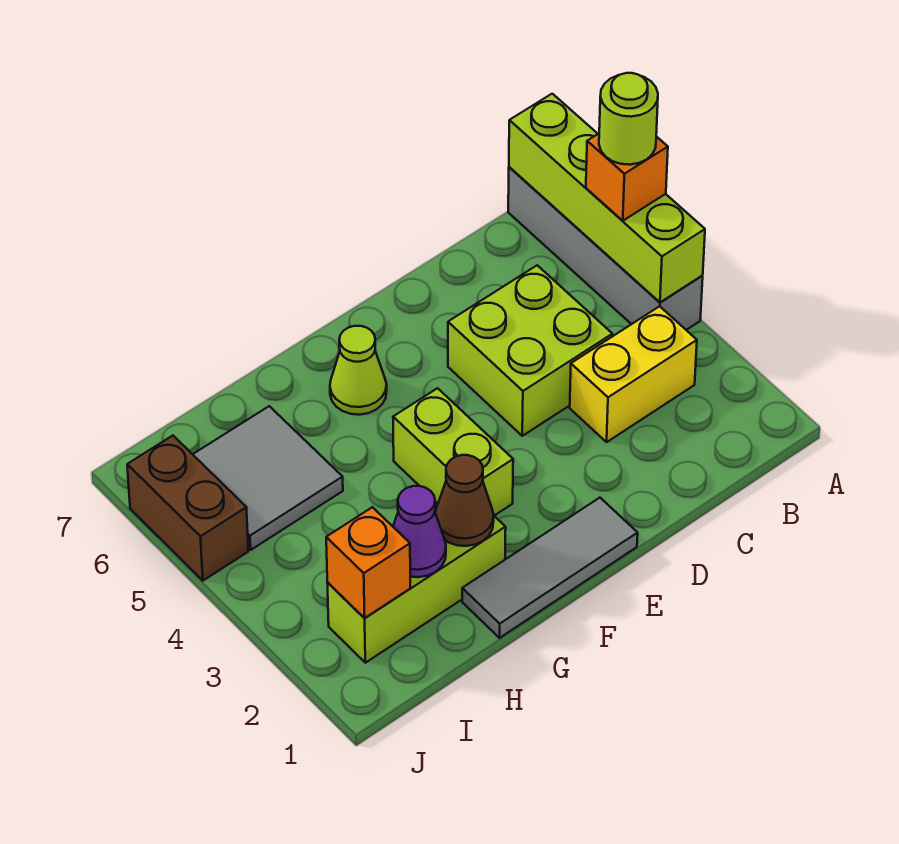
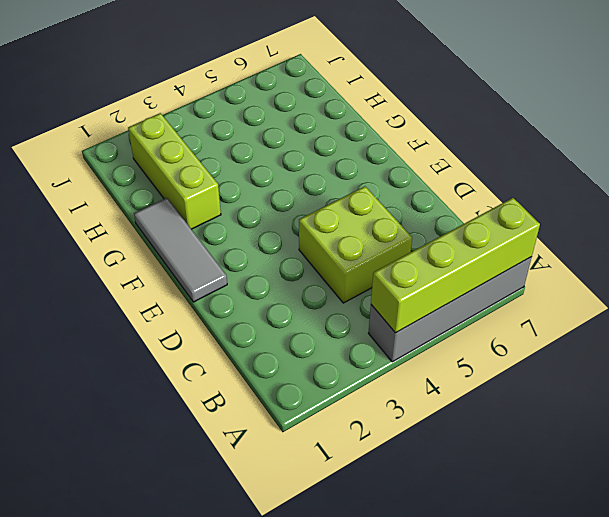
none -> yellow 1x2 brick [570,306,697,442]
none -> lime 1x2 brick [393,388,513,516]
none -> lime 1x1 cone [330,326,387,415]

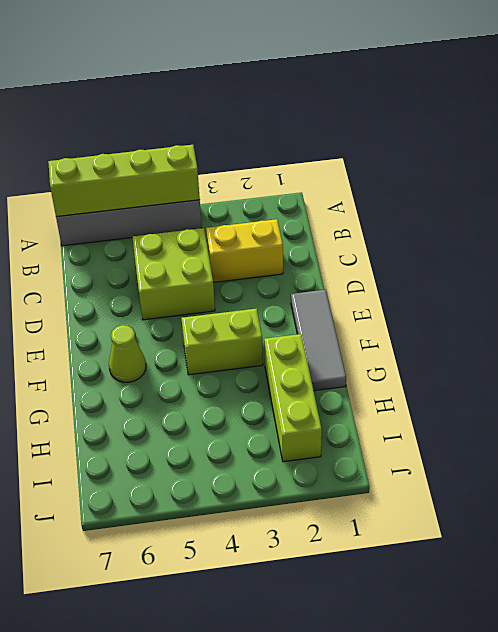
yellow 1x2 brick [206,219,283,283] -> yellow 1x2 brick turned to [570,306,697,442]
none -> grey 2x2 tile [193,406,343,550]
none -> brown 1x2 brick [127,436,248,581]
none -> brown 1x1 cone [435,455,494,546]

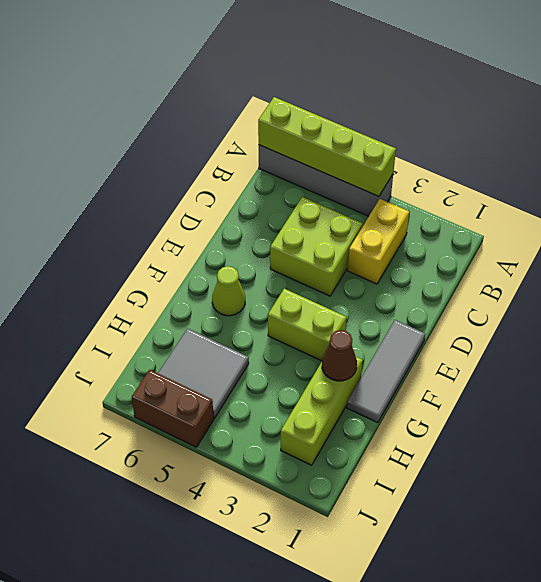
none -> purple 1x1 cone [393,486,446,577]
none -> orange 1x1 brick [326,507,410,618]
none -> orange 1x1 brick [586,134,668,221]

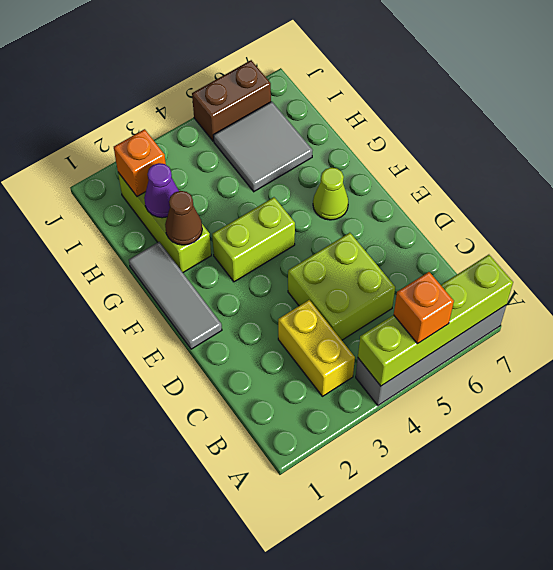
none -> lime 1x1 round brick [599,73,658,165]

